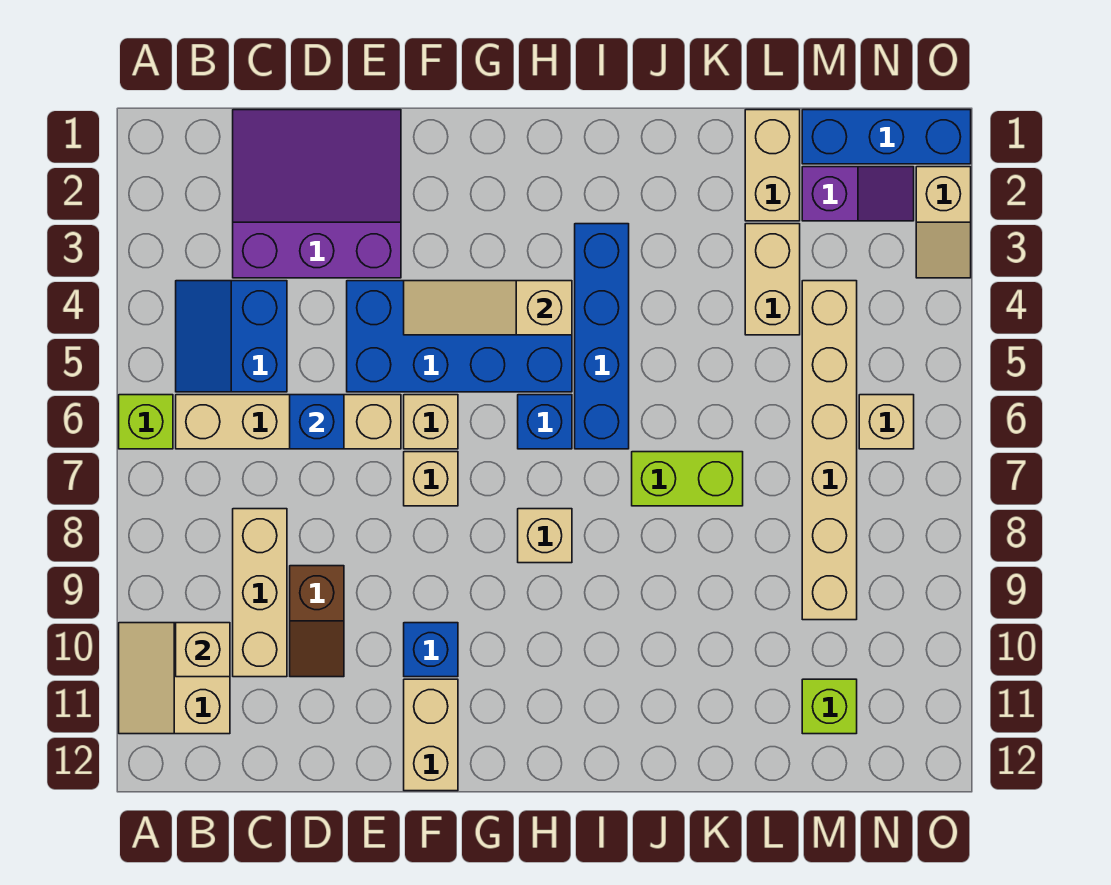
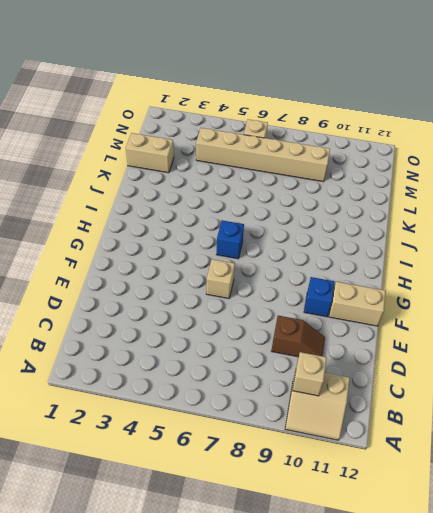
none -> lime 1x1 brick [119,395,173,449]
none -> blue 2x2 slope [176,281,287,392]
none -> tan 1x4 brick [176,395,401,449]

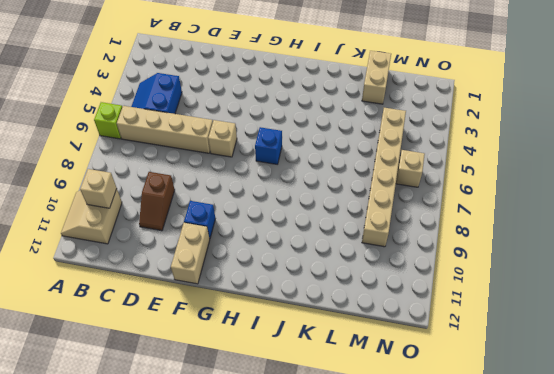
none -> purple 3x3 slope [233,110,401,278]
none -> tan 1x3 brick [233,509,287,677]
none -> blue 2x4 brick [347,281,572,392]

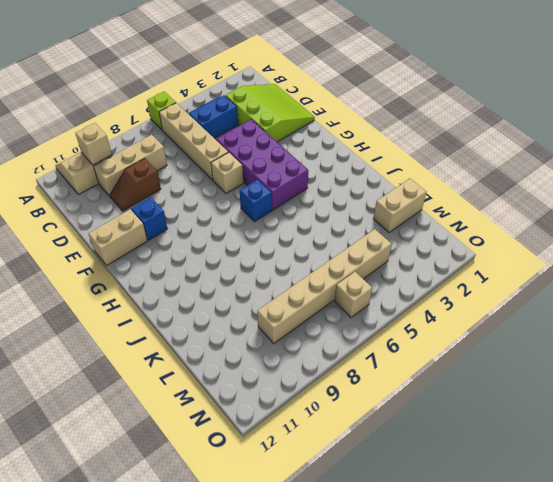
lime 3x3 slope [225,84,315,142] -> purple 3x3 slope [233,110,401,278]
purple 2x4 brick [216,119,308,210] -> blue 2x4 brick [347,281,572,392]
none -> tan 1x1 brick [404,452,458,506]
none -> tan 1x1 brick [518,509,572,563]
none -> blue 1x4 brick [575,224,629,449]

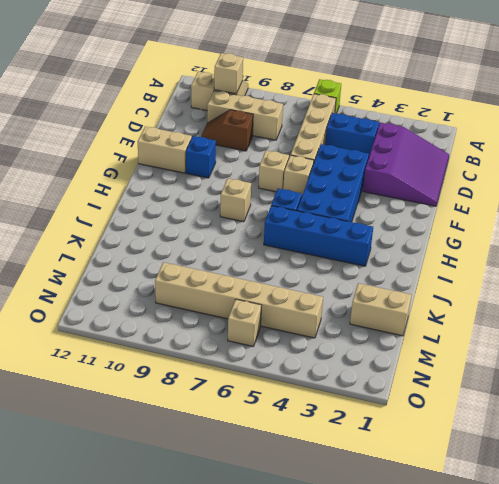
none -> lime 1x2 brick [632,452,743,506]
none -> tan 1x2 brick [745,224,800,335]
none -> blue 1x3 brick [802,110,971,164]

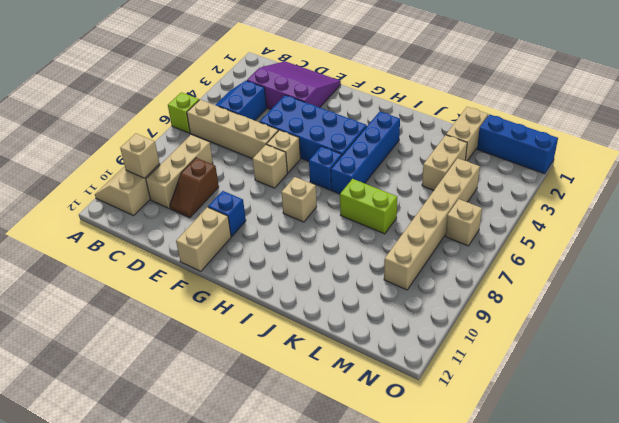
none -> purple 1x2 slope [802,167,914,221]
none -> lime 1x1 brick [802,679,857,734]
none -> tan 1x2 slope [916,167,971,278]

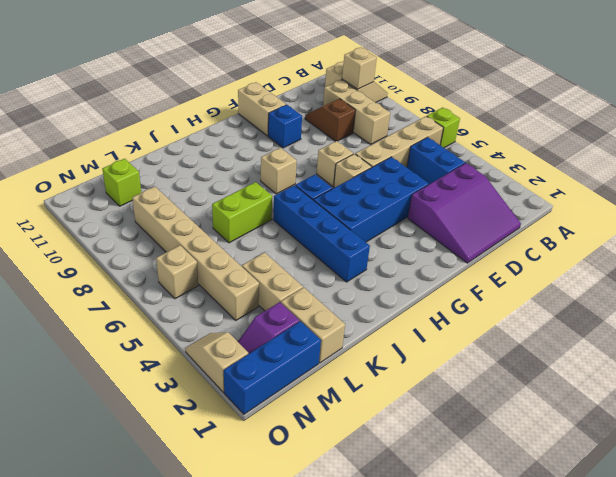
none -> blue 1x1 brick [290,395,344,449]
none -> tan 1x3 slope [404,281,572,335]

